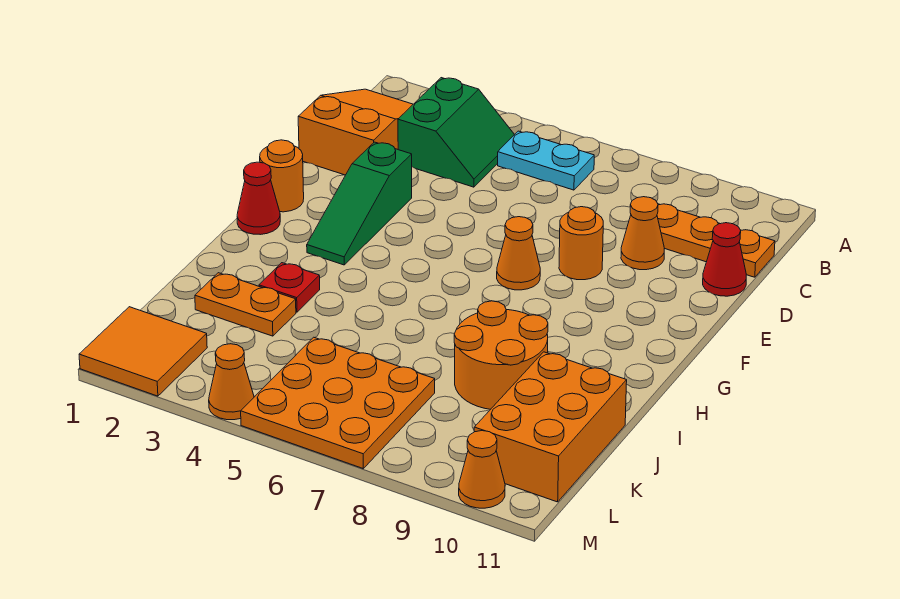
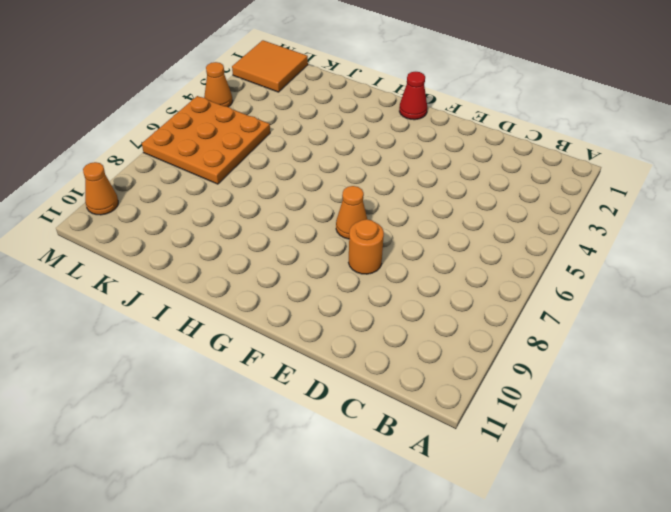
none -> orange 2x3 slope [298,89,413,175]
none -> green 2x2 slope [398,78,514,187]
none -> cyan 1x2 plate [498,131,594,190]

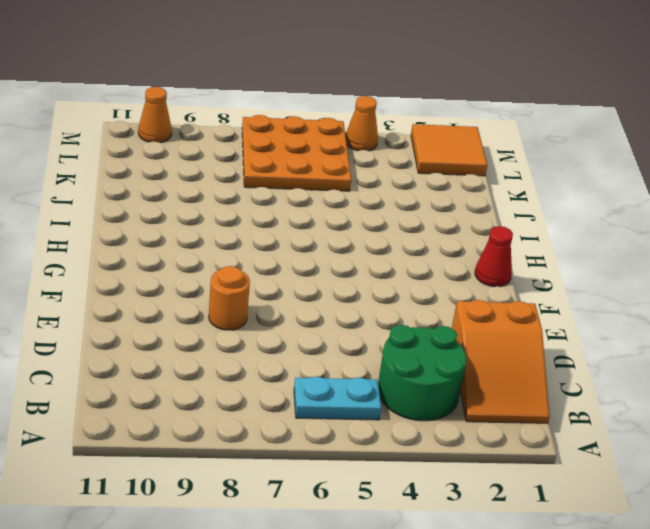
green 2x2 round brick [378,325,467,421] -> green 2x2 slope [398,78,514,187]
none -> orange 1x3 plate [657,204,775,277]
none -> orange 1x1 cone [621,197,664,270]
none -> red 1x1 cone [703,223,746,296]

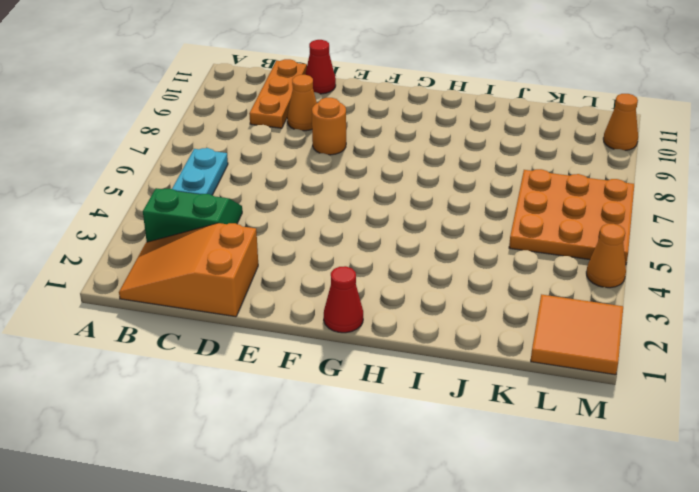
none -> green 1x3 slope [307,142,412,265]
none -> orange 1x1 round brick [260,140,304,212]
none -> orange 1x1 cone [497,217,540,290]

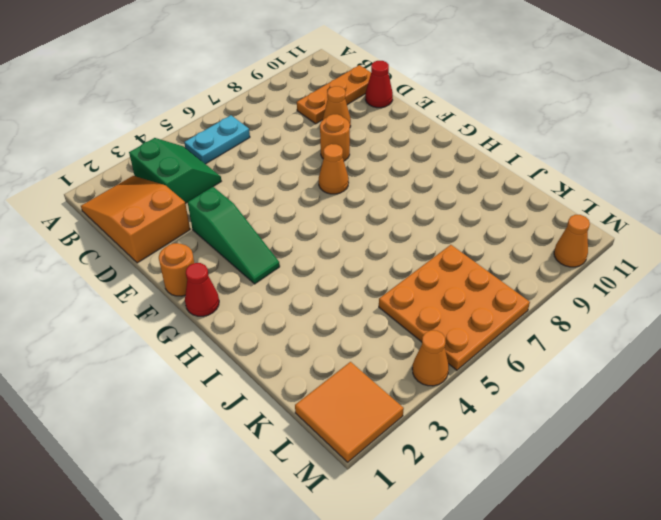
none -> red 1x1 plate [259,263,320,312]
none -> orange 2x2 round brick [454,301,548,409]
none -> orange 1x2 plate [195,273,296,336]

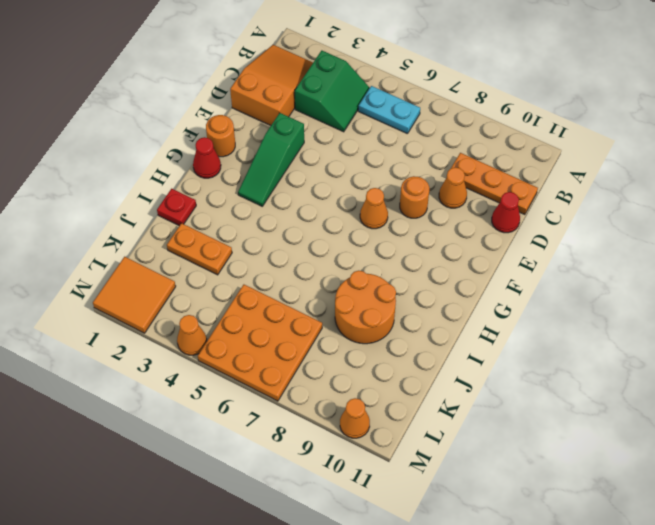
red 1x1 plate [157,189,196,226] -> red 1x1 plate moved to [259,263,320,312]
none -> orange 2x3 brick [474,352,627,502]

